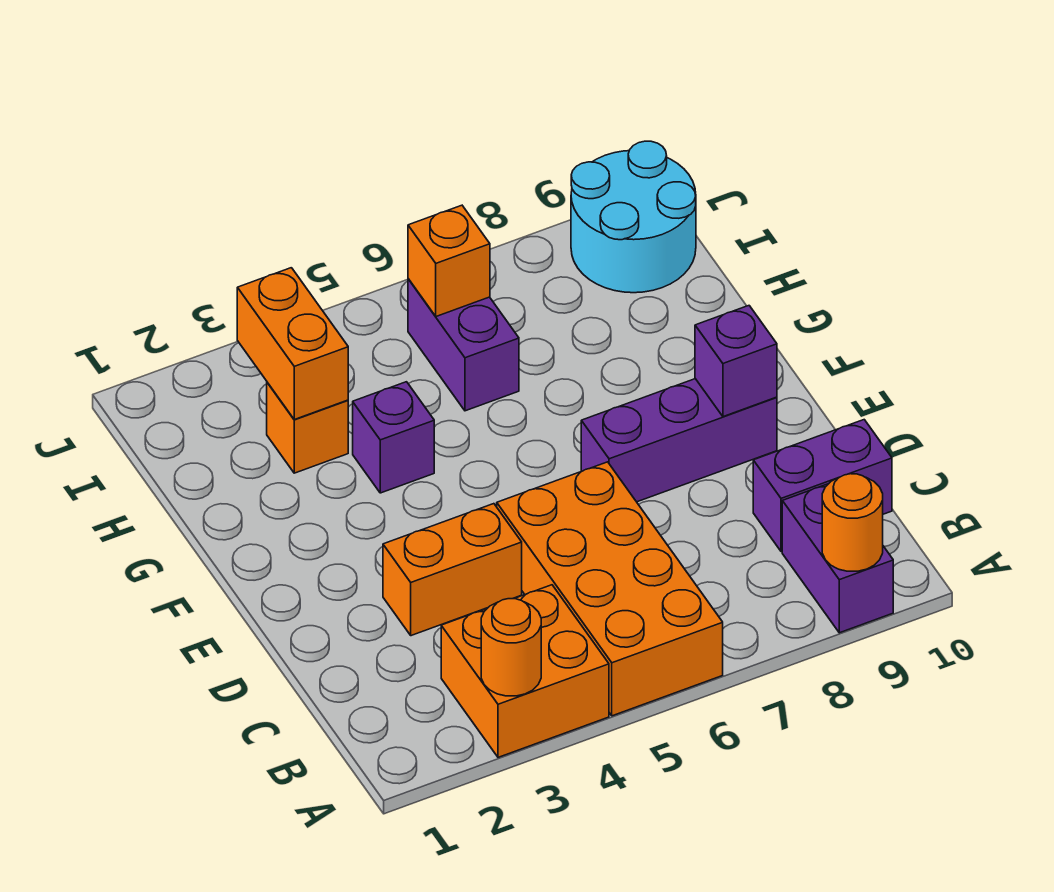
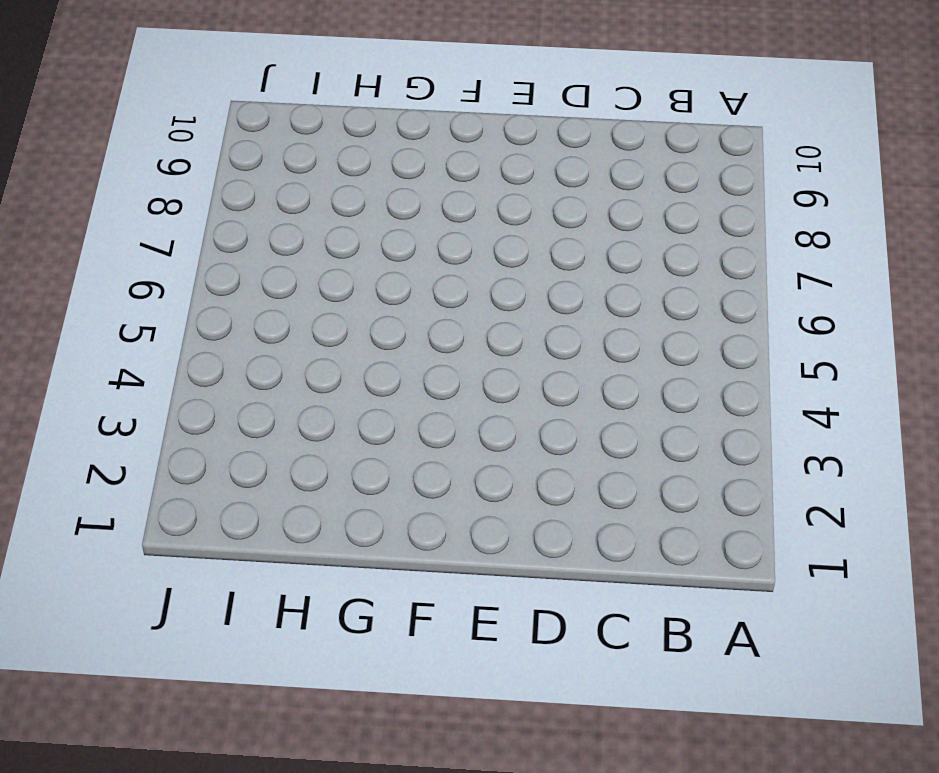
none -> orange 2x2 brick [441,585,609,757]
none -> orange 2x4 brick [497,462,723,716]
none -> purple 1x2 brick [782,484,893,633]

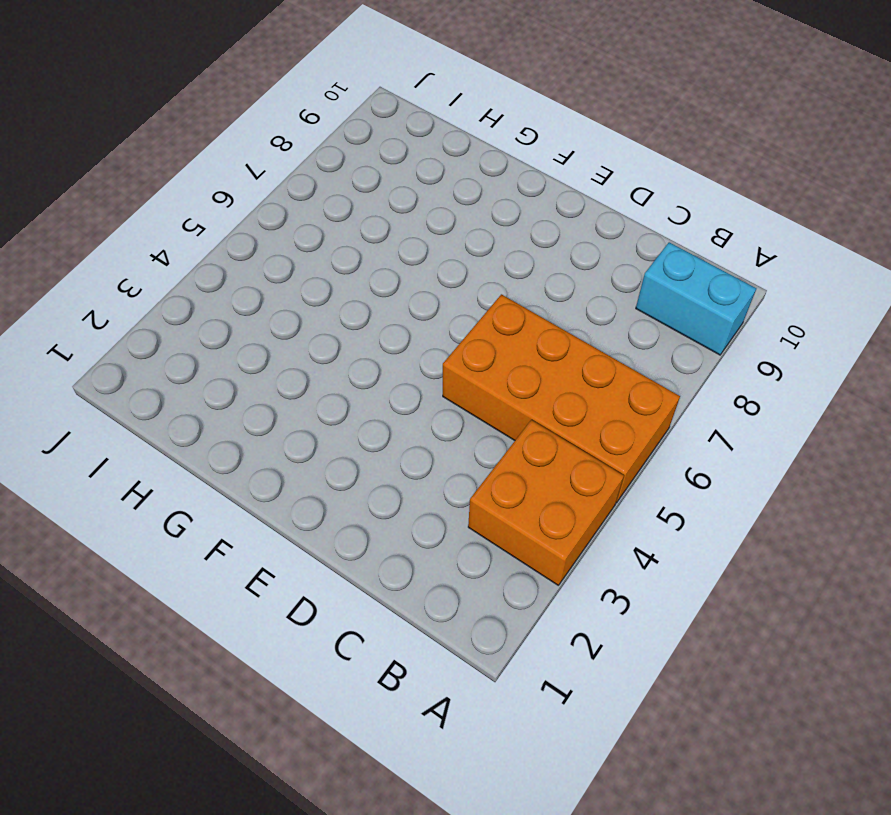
cyan 1x2 brick [636,242,756,355] -> purple 1x2 brick [782,484,893,633]
none -> purple 1x2 brick [753,420,892,552]
none -> orange 1x2 brick [383,504,522,636]
none -> purple 1x3 brick [581,379,777,502]

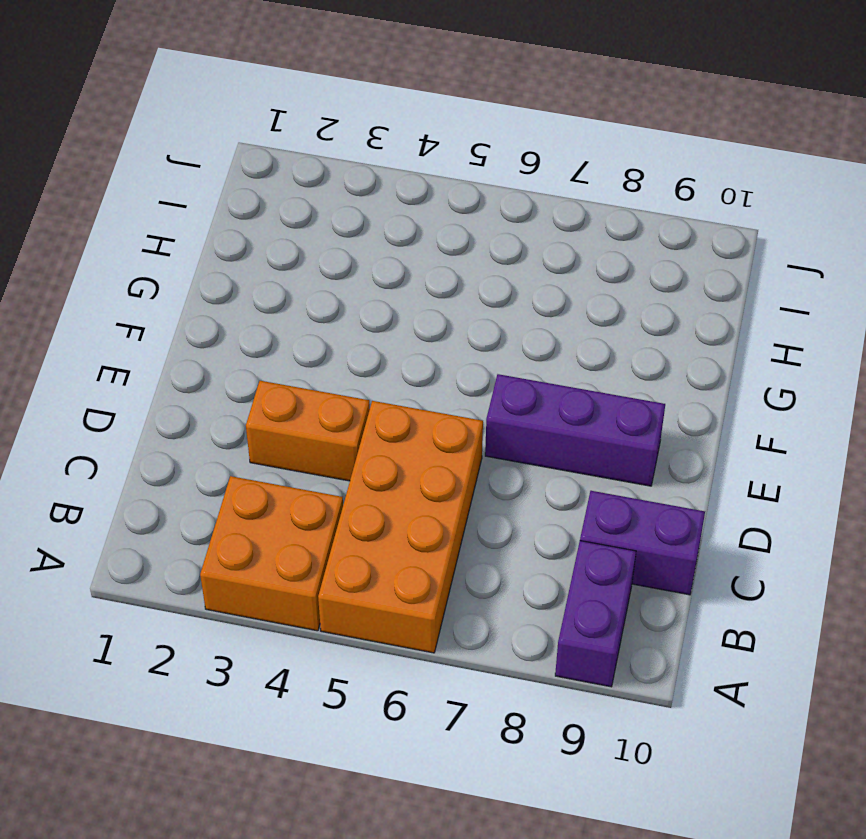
none -> purple 1x1 brick [353,382,434,493]
none -> orange 1x1 brick [267,383,348,473]
none -> purple 1x2 brick [408,279,519,411]

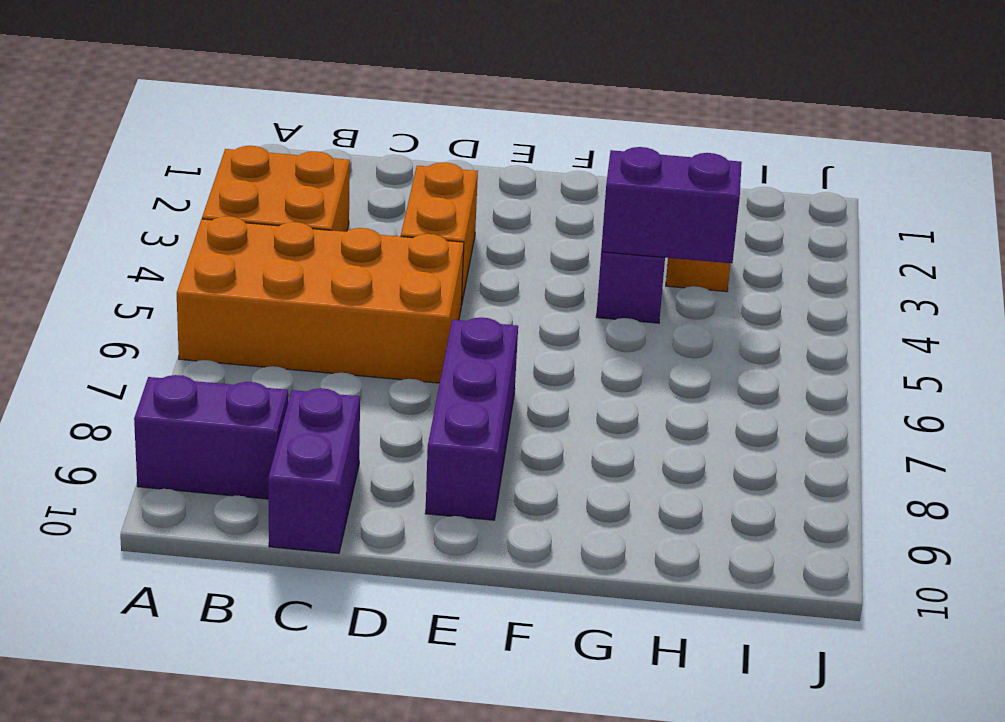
purple 1x2 brick [601,147,742,263] -> purple 1x2 brick moved to [408,279,519,411]
none -> cyan 2x2 round brick [571,141,696,293]
none -> orange 1x1 round brick [481,599,541,696]
none -> orange 1x1 round brick [822,474,883,571]

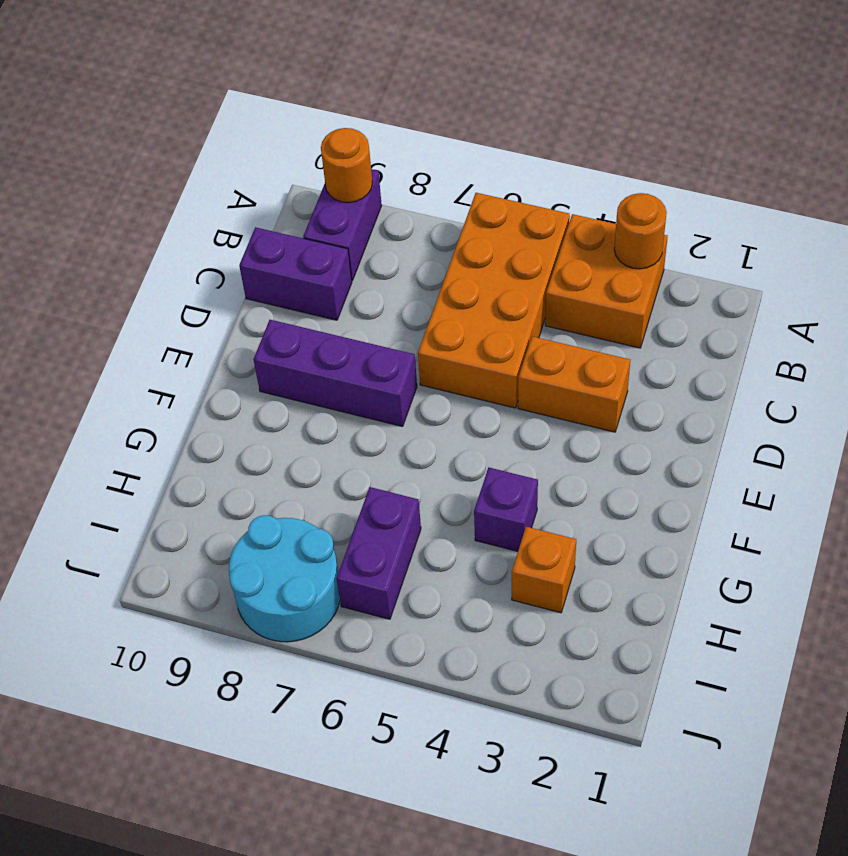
cyan 2x2 round brick [229,515,340,642] -> cyan 2x2 round brick moved to [571,141,696,293]
none -> purple 1x1 brick [695,306,777,417]
none -> orange 1x2 brick [237,268,348,419]
none -> orange 1x1 brick [408,205,490,316]

